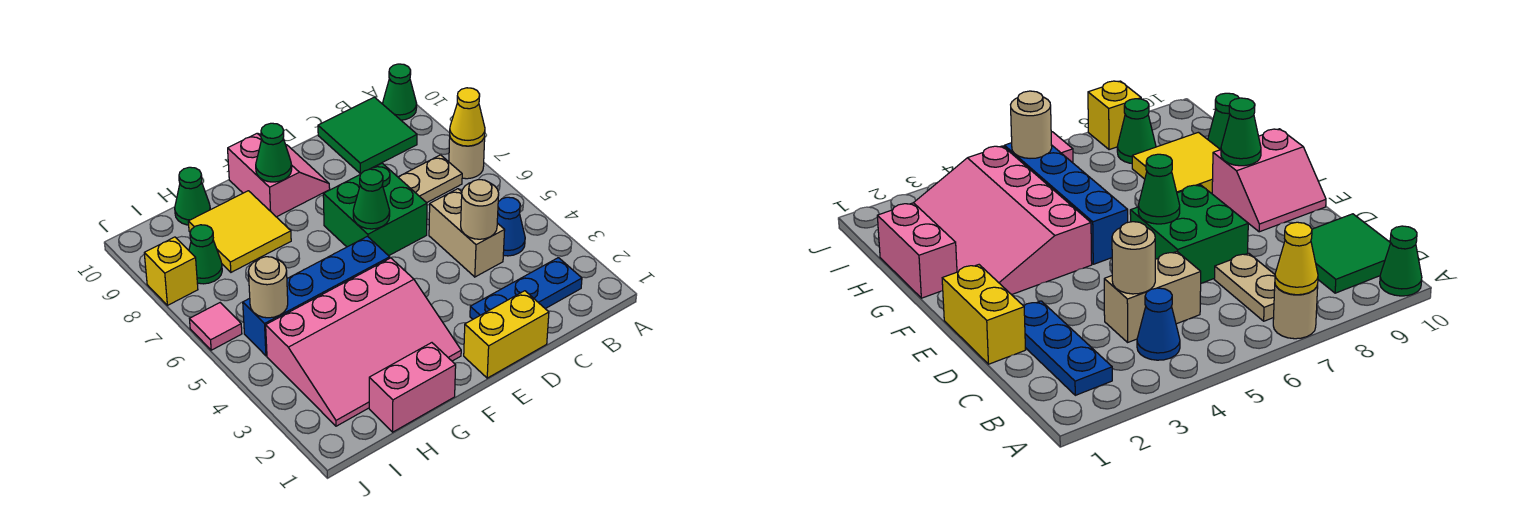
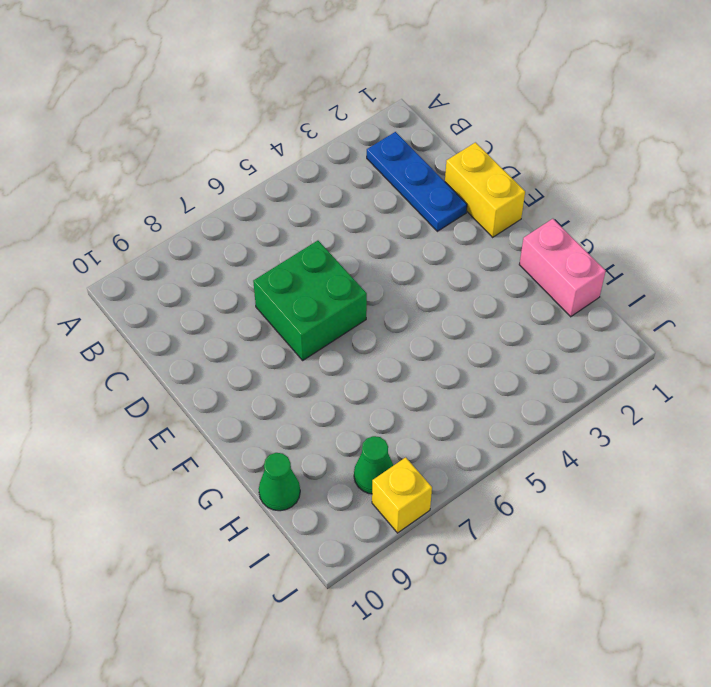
none -> tan 1x1 round brick [449,136,485,179]
none -> green 1x1 cone [383,64,417,120]
none -> blue 1x1 cone [497,197,525,256]

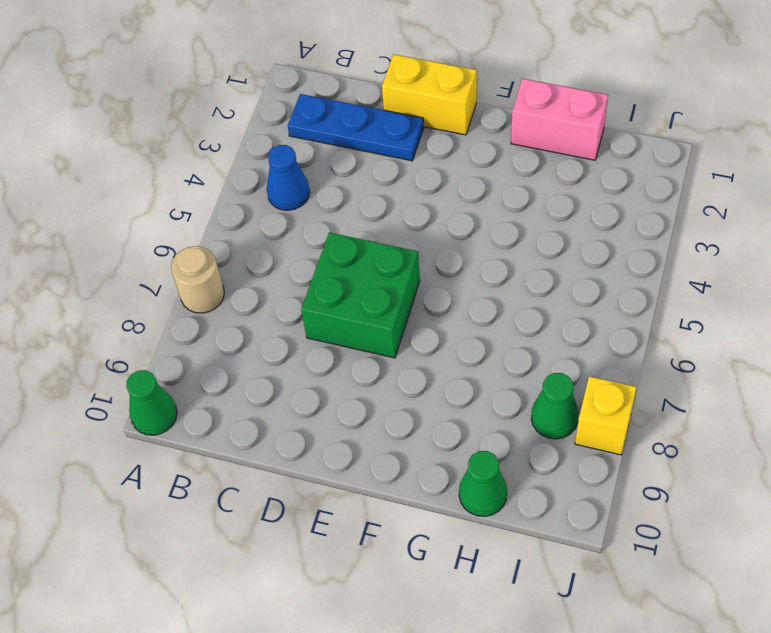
none -> tan 1x2 plate [398,155,462,203]
none -> green 2x2 tile [318,97,417,174]
none -> tan 1x2 brick [429,189,505,277]

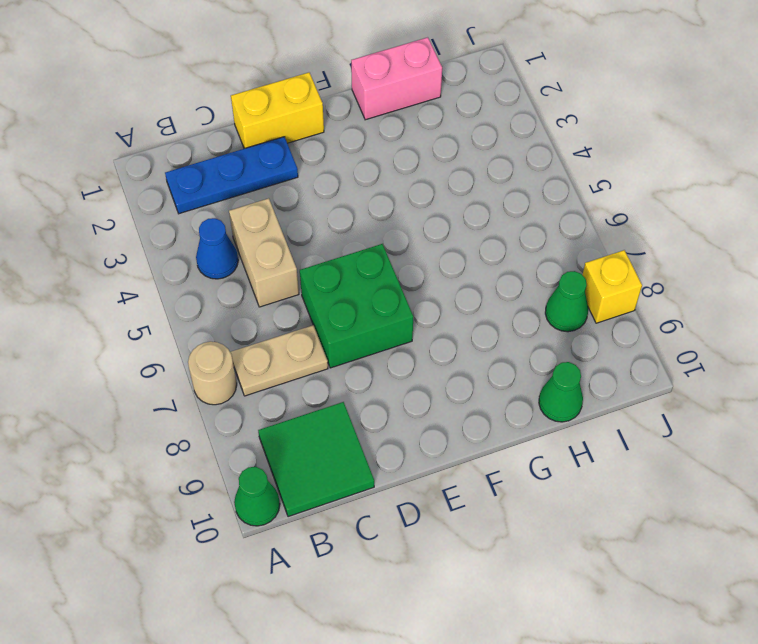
none -> pink 2x2 slope [228,133,330,217]
none -> pink 3x4 slope [266,258,461,426]
none -> blue 1x4 brick [243,236,390,356]

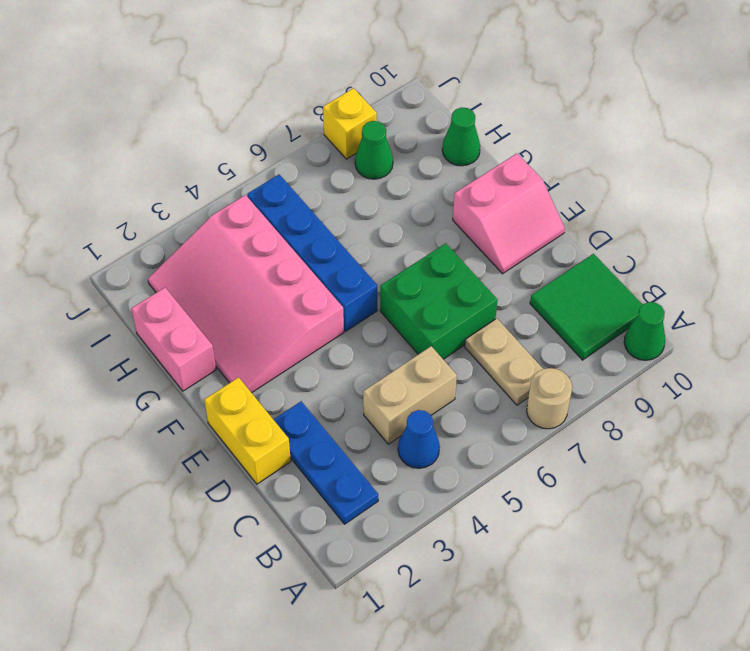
none -> yellow 2x2 tile [188,191,291,272]
none -> pink 1x1 tile [190,303,242,350]
none -> yellow 1x1 cone [450,88,485,146]

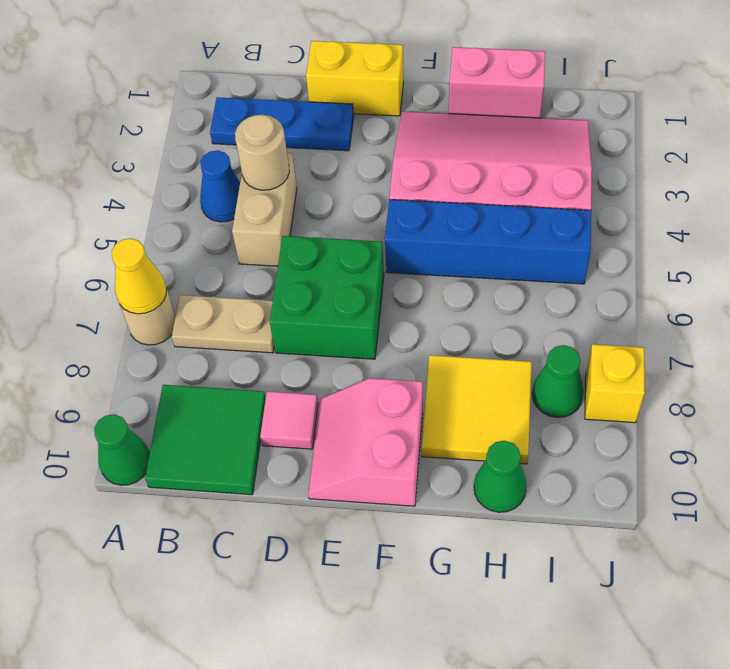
pink 1x1 tile [260,391,318,449] -> pink 1x1 tile moved to [190,303,242,350]
none -> green 1x1 cone [353,169,390,229]
none -> green 1x1 cone [256,123,292,182]
none -> tan 1x1 round brick [248,257,288,318]

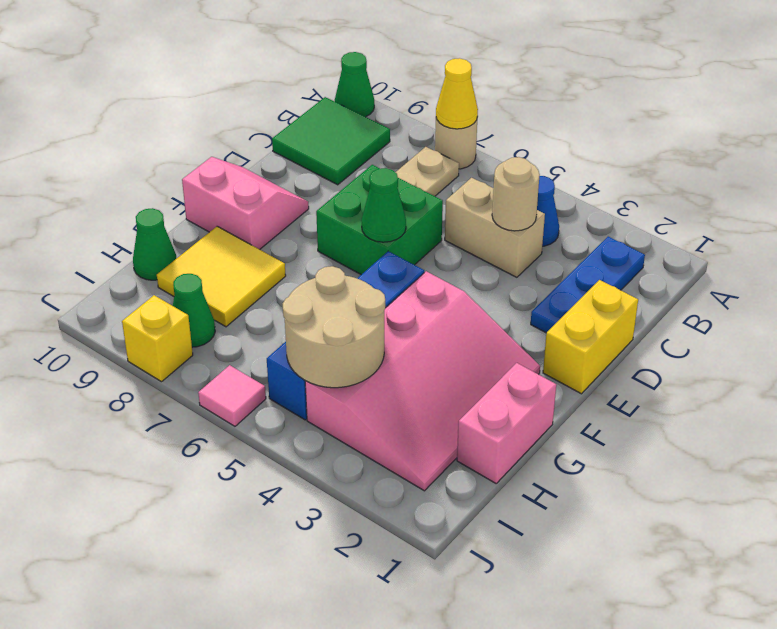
tan 2x2 round brick [283,266,385,388] -> tan 1x1 round brick [248,257,288,318]
none -> green 1x1 cone [256,123,292,182]

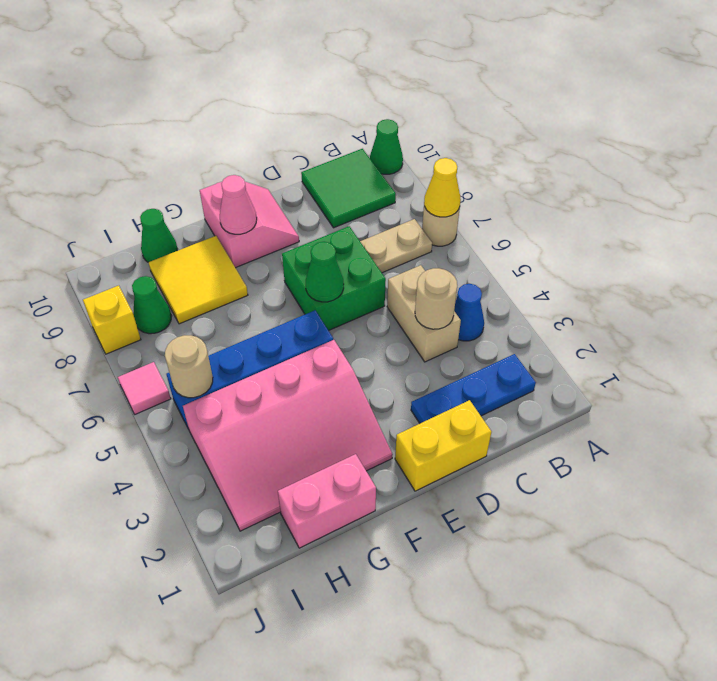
pink 1x1 cone [220,175,257,234] -> green 1x1 cone [256,123,292,182]

